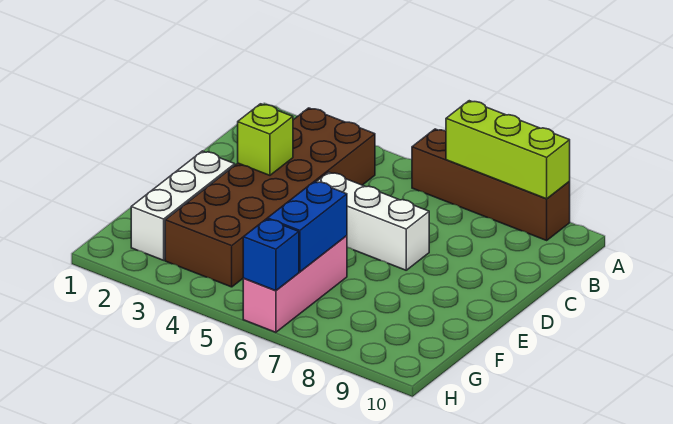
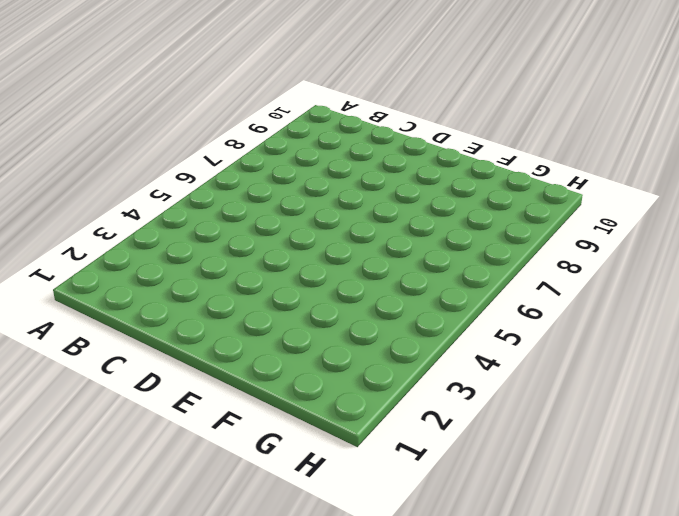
none -> brown 1x4 brick [412,129,570,240]
none -> brown 2x6 brick [165,108,375,287]

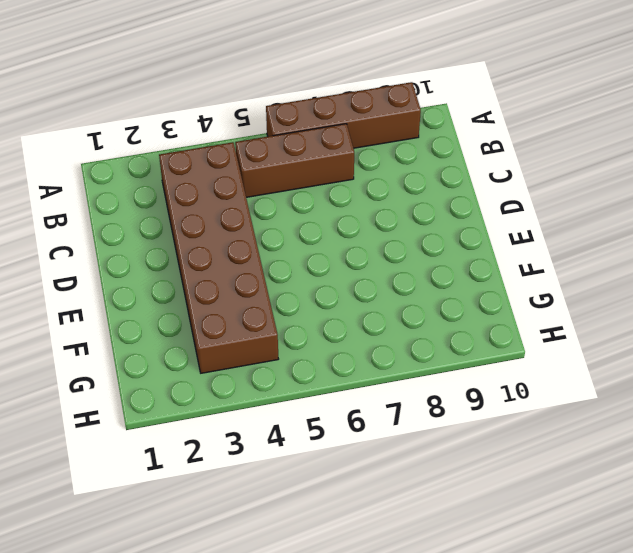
brown 1x3 brick [235,124,354,197] -> none
none -> white 1x3 brick [317,172,429,270]
none -> white 1x3 brick [131,151,235,260]

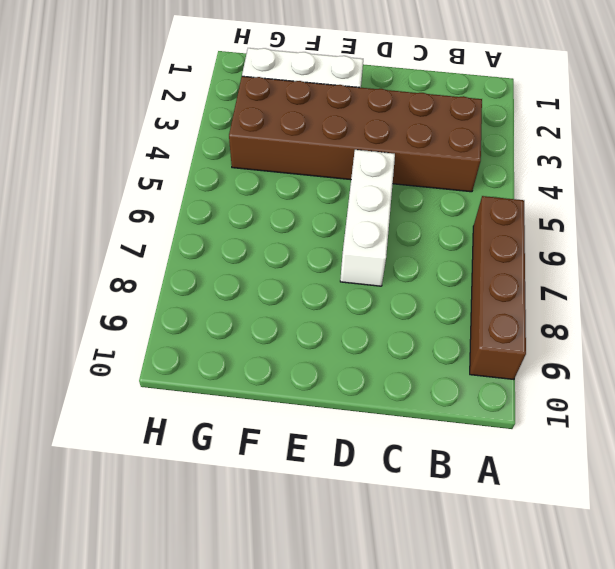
none -> pink 1x3 brick [243,236,347,332]
none -> lime 1x3 brick [446,101,570,199]

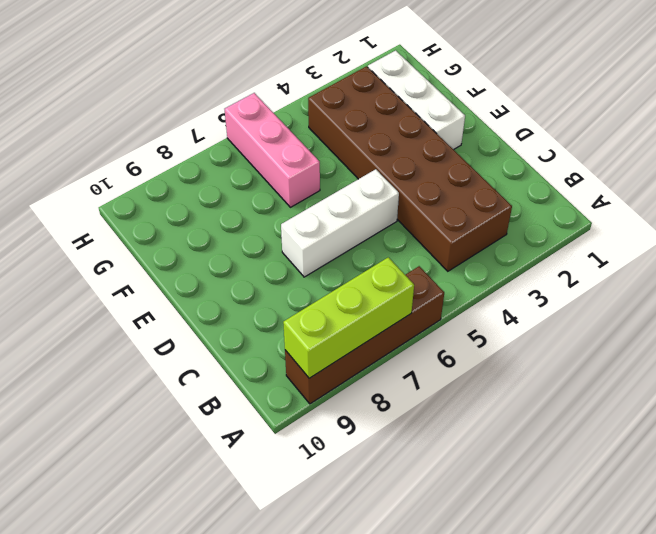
none -> lime 1x1 brick [238,104,293,175]
none -> blue 1x2 brick [268,181,347,272]

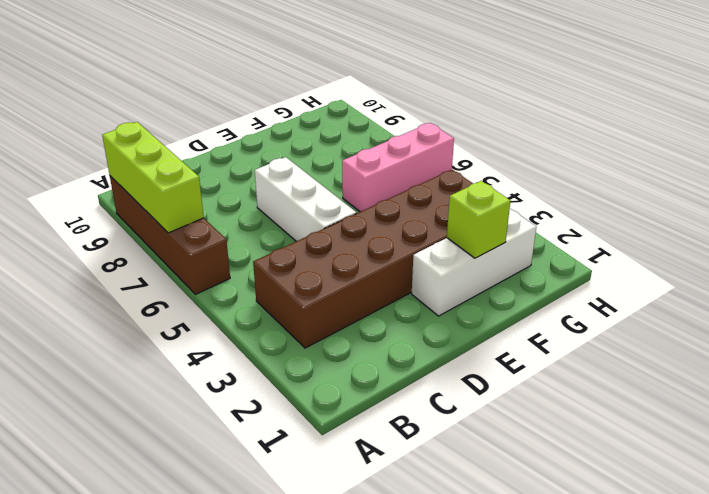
lime 1x1 brick [447,181,510,258] -> lime 1x1 brick moved to [238,104,293,175]
none -> blue 1x2 brick [268,181,347,272]
none -> blue 1x1 brick [243,219,299,291]

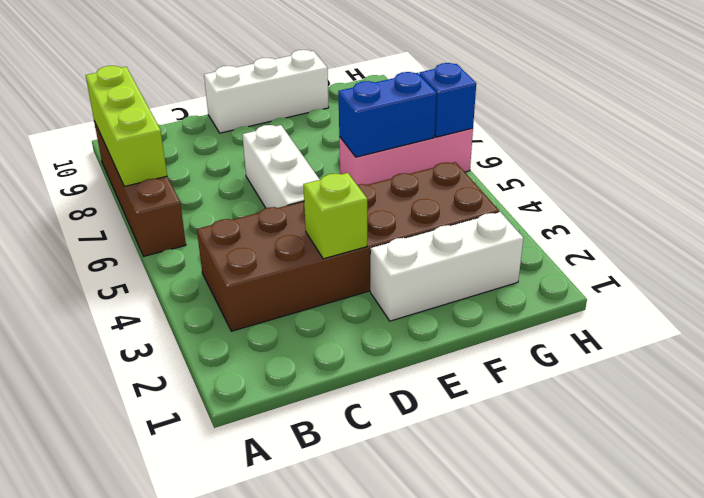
white 1x3 brick [204,50,329,133] -> none

